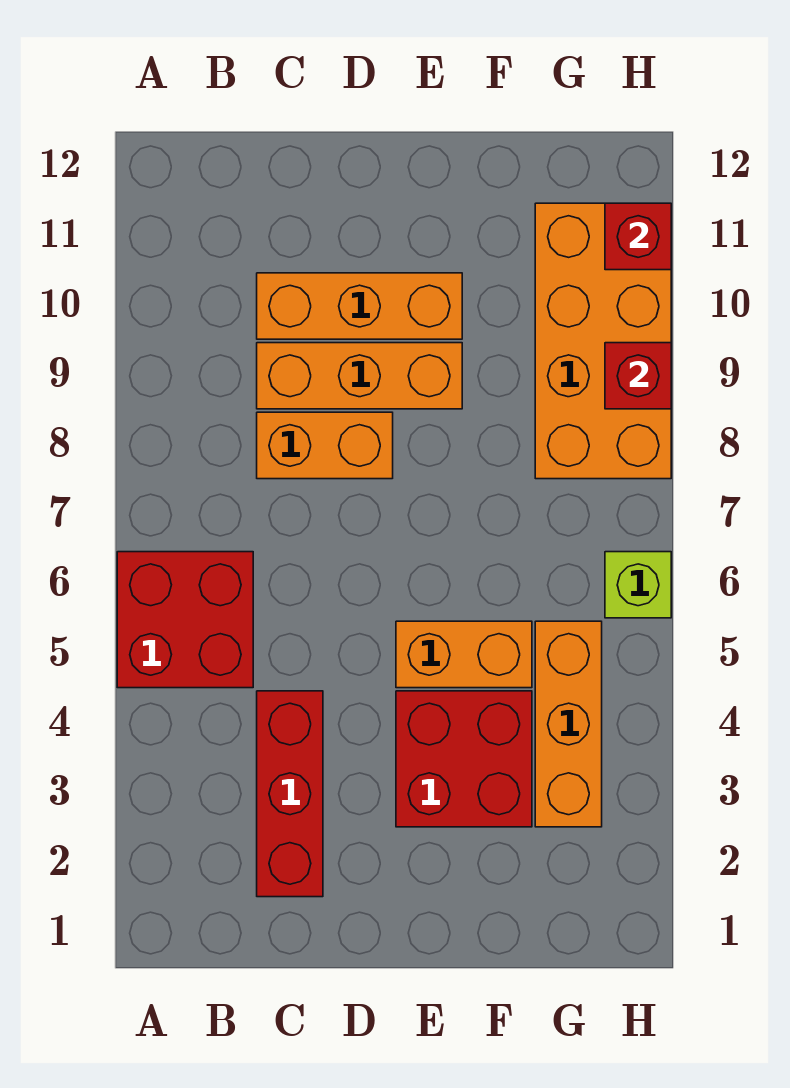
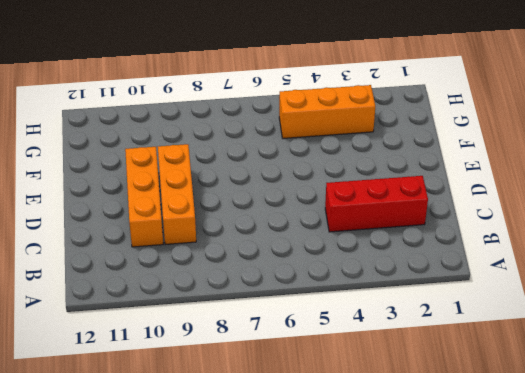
none -> red 2x2 brick [117,552,253,688]
none -> orange 1x2 brick [257,412,393,479]
none -> red 2x2 brick [396,691,532,827]

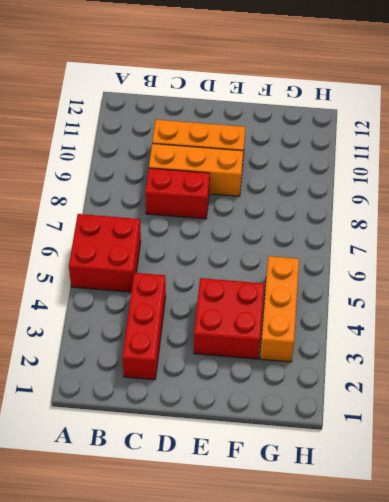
red 1x2 brick [145,168,210,219] -> orange 1x2 brick [257,412,393,479]
none -> orange 1x2 brick [396,621,532,688]
none -> orange 2x4 brick [535,203,671,479]
none -> lime 1x1 brick [605,552,671,618]

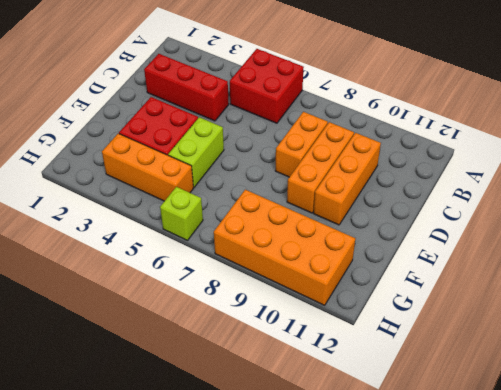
lime 1x2 brick [168,117,224,187] -> orange 1x2 brick [396,621,532,688]
none -> red 1x1 brick [605,343,671,409]
none -> red 1x1 brick [605,203,671,270]

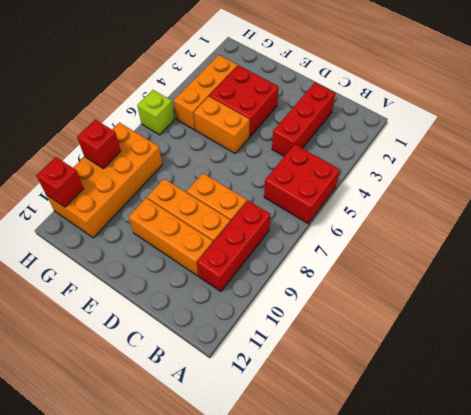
red 1x3 brick [197,201,271,291] -> none

